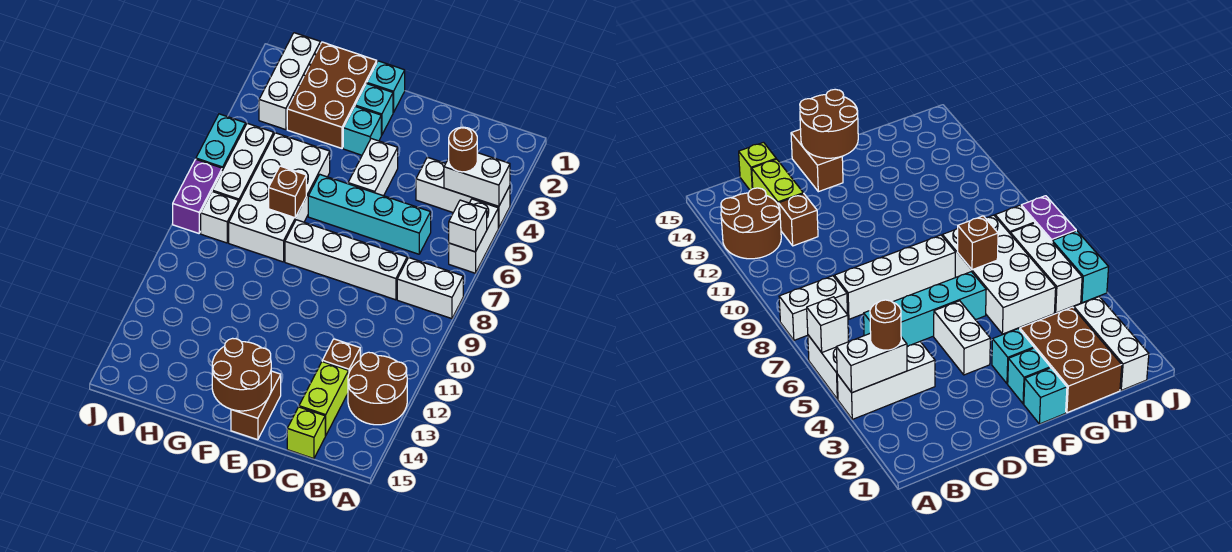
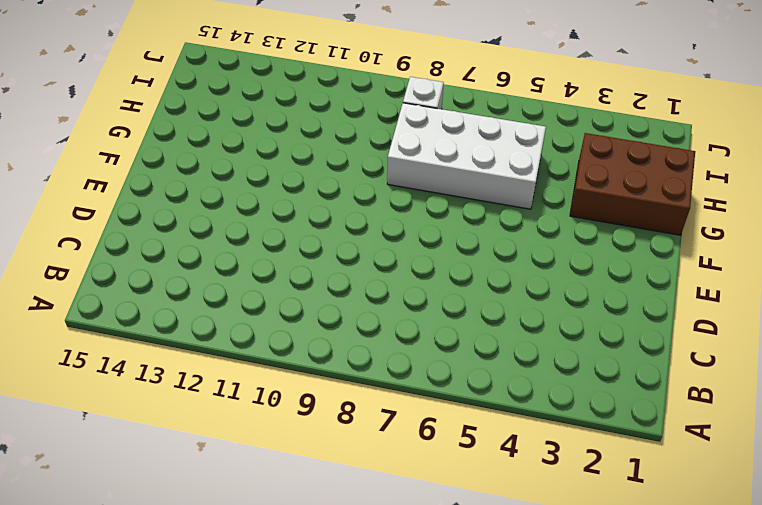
none -> white 1x3 brick [416,157,510,228]
none -> white 1x2 brick [449,199,498,273]
none -> white 1x2 brick [397,258,463,319]

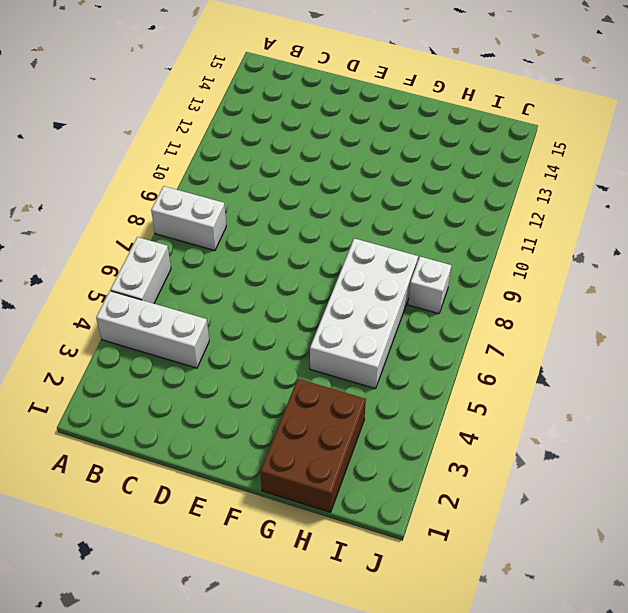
none -> brown 2x2 round brick [348,352,407,425]
none -> cyan 1x4 brick [308,175,431,254]
none -> white 1x4 brick [285,220,407,300]

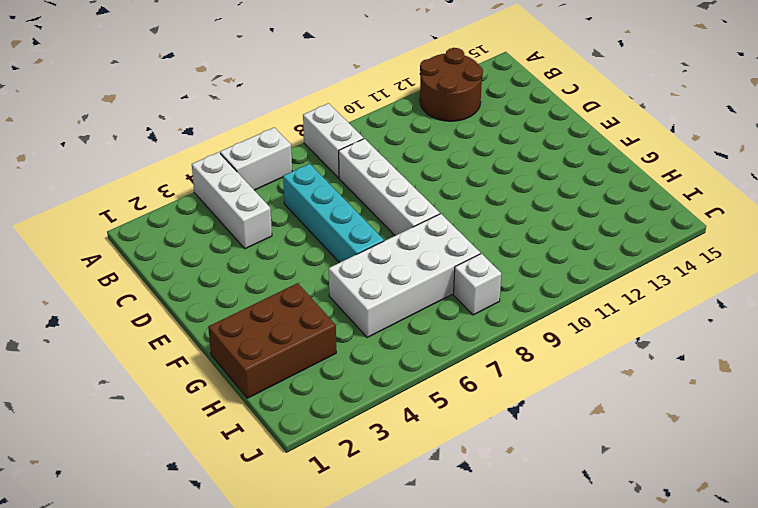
none -> brown 1x1 brick [322,339,360,372]
none -> lime 1x2 brick [299,362,349,436]
none -> lime 1x1 brick [287,407,325,459]

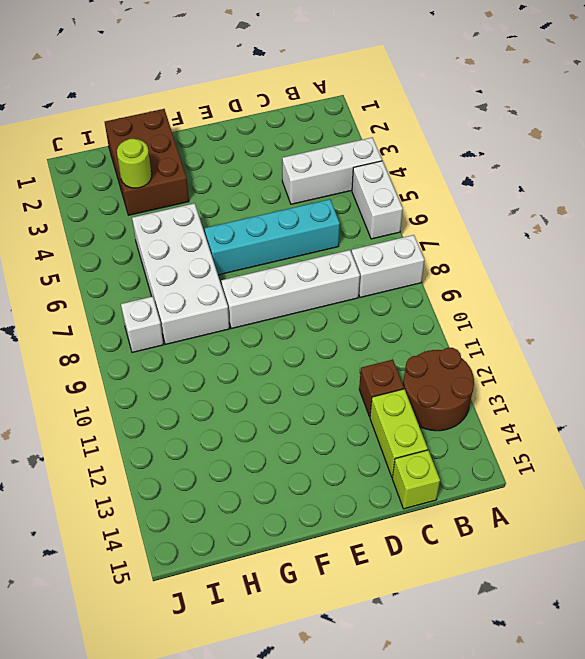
lime 1x1 round brick [117,139,152,188] -> none
none -> white 1x2 brick [348,139,398,196]
none -> brown 1x2 brick [231,371,281,440]
none -> cyan 1x1 brick [367,61,405,113]

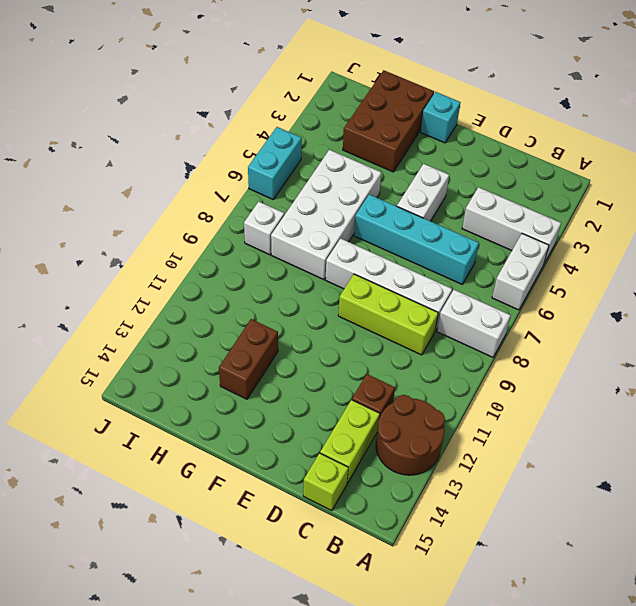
lime 1x3 brick [338,274,438,355] -> none
brown 1x2 brick [219,319,278,399] -> brown 1x2 brick moved to [231,371,281,440]
none -> cyan 1x1 brick [355,84,393,135]
none -> cyan 1x1 brick [343,107,381,155]
none -> white 1x3 brick [259,33,320,130]

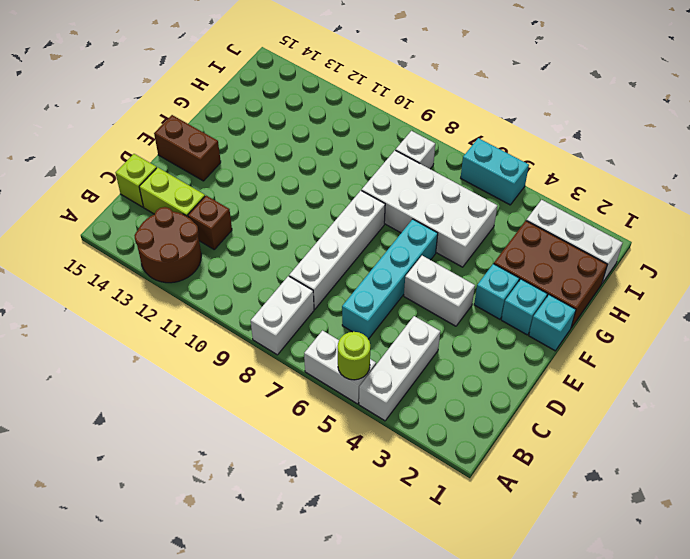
lime 1x1 round brick [338,332,370,380] -> none
none -> white 1x3 brick [212,123,274,202]
none -> purple 1x2 brick [173,159,222,233]
none -> white 1x2 brick [444,153,510,206]

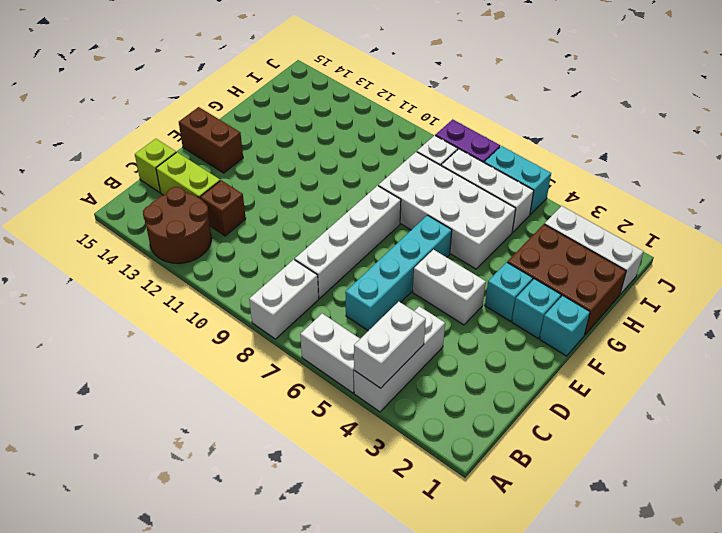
none -> white 1x1 brick [449,200,487,252]
none -> brown 2x2 round brick [212,338,271,411]
none -> brown 1x1 brick [269,166,306,218]

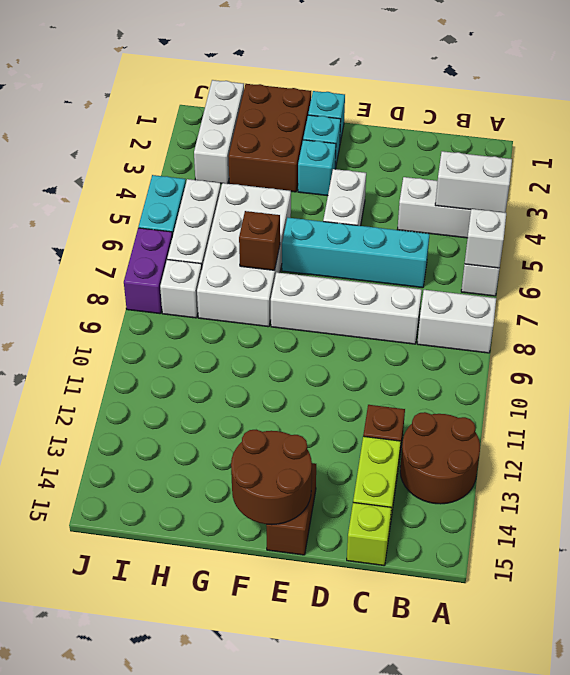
none -> brown 1x1 round brick [449,127,477,172]

